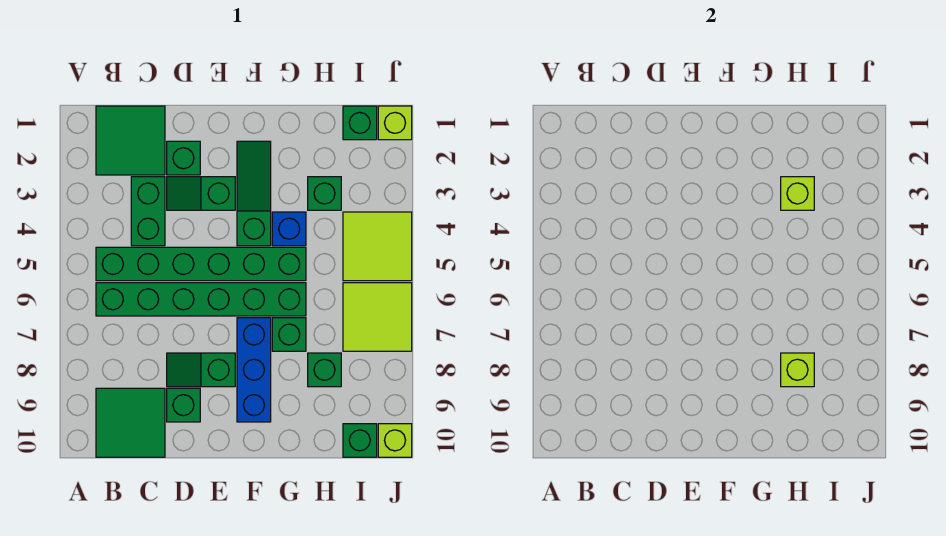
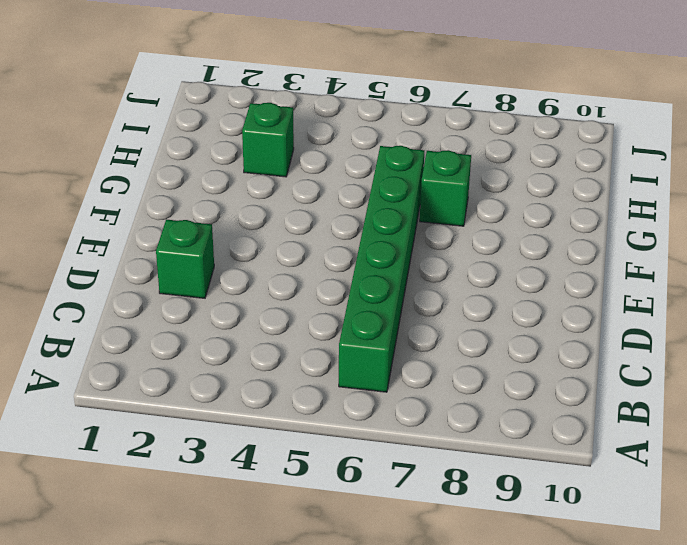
none -> green 2x2 tile [96,106,165,175]
none -> green 1x6 brick [96,247,306,281]
none -> green 2x2 tile [96,388,165,457]

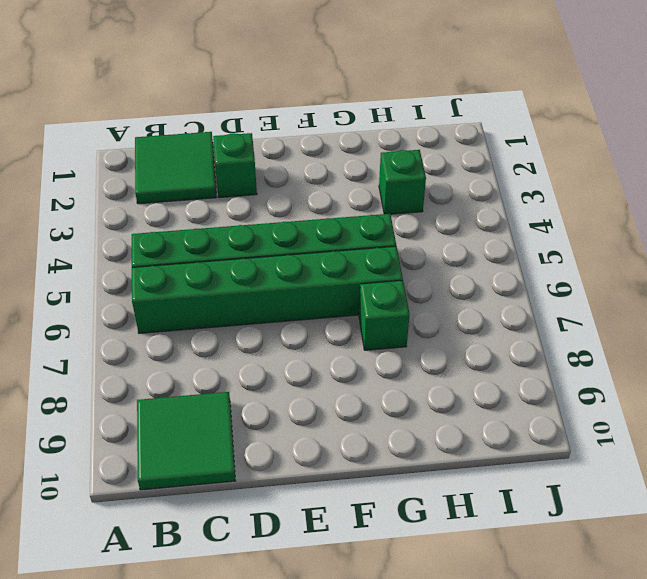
none -> green 1x2 brick [131,177,165,246]
none -> green 1x2 slope [167,177,235,210]
none -> green 1x2 slope [167,353,235,387]

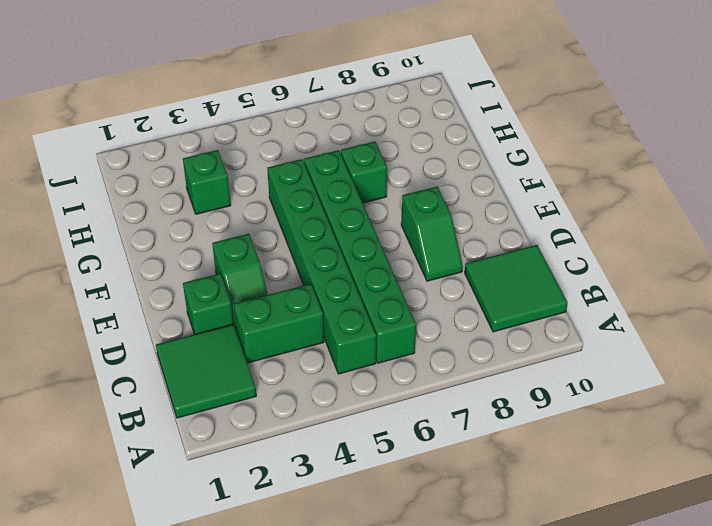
none -> green 1x1 brick [167,388,200,422]
none -> green 1x3 slope [237,141,271,246]
none -> blue 1x3 brick [237,318,271,422]

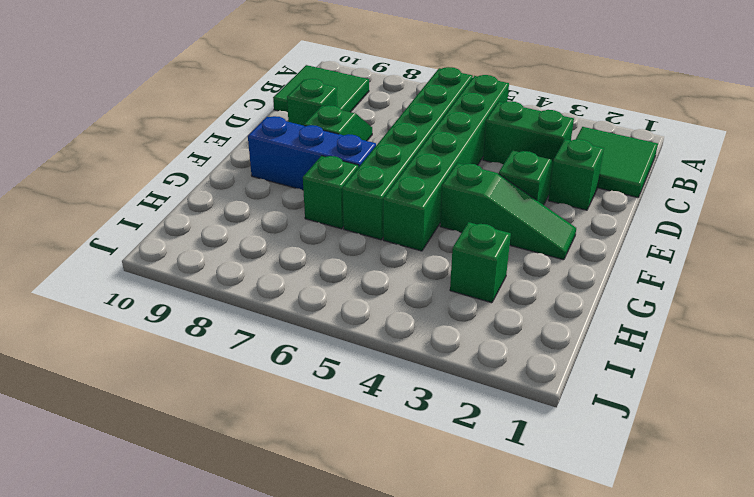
none -> blue 1x1 brick [272,212,306,246]
none -> green 1x1 brick [308,353,341,387]
none -> green 1x1 brick [343,106,377,140]

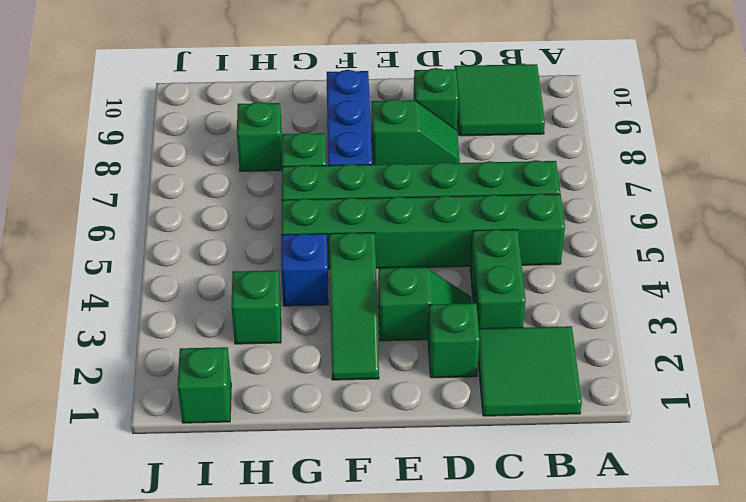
none -> lime 2x2 tile [343,212,412,281]
none -> lime 2x2 tile [343,283,412,351]
none -> green 1x1 brick [343,424,377,457]

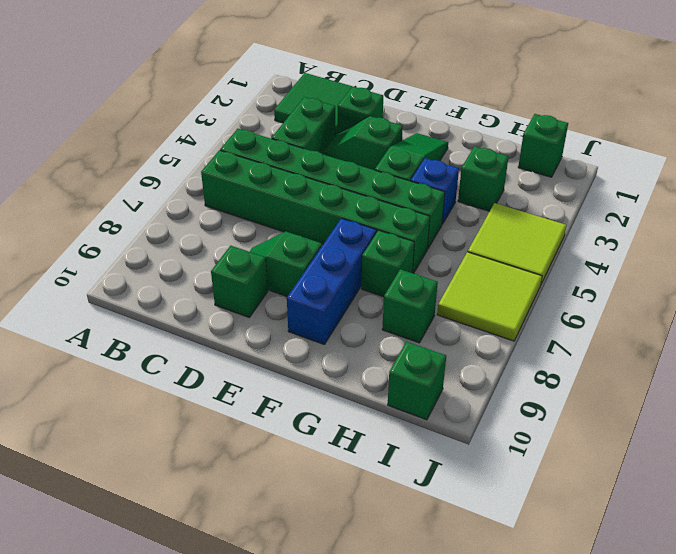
none -> green 2x2 tile [96,388,165,457]
none -> lime 1x1 brick [378,106,412,140]
none -> lime 1x1 brick [378,424,412,457]

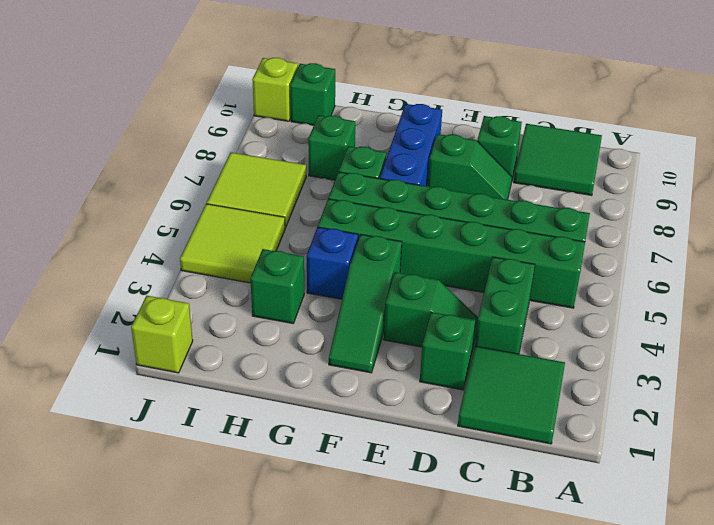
none -> green 1x1 brick [343,106,377,140]
none -> lime 1x1 brick [781,177,814,210]
none -> lime 1x1 brick [781,353,814,387]

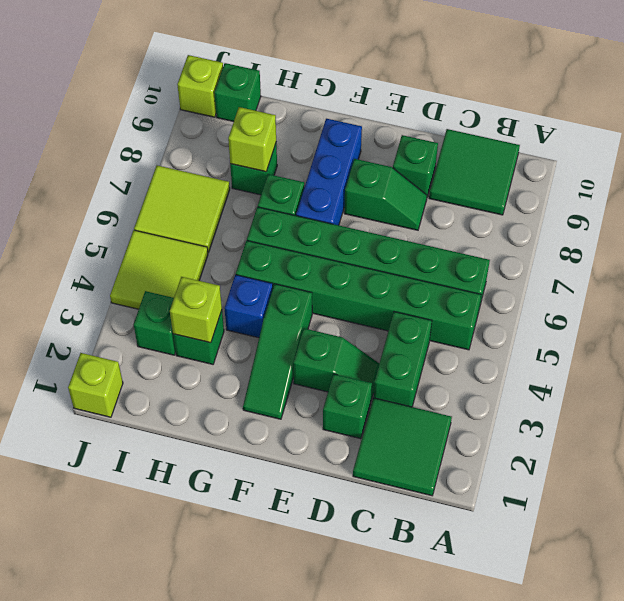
green 1x1 brick [134,291,176,355] -> green 1x1 brick moved to [343,106,377,140]

